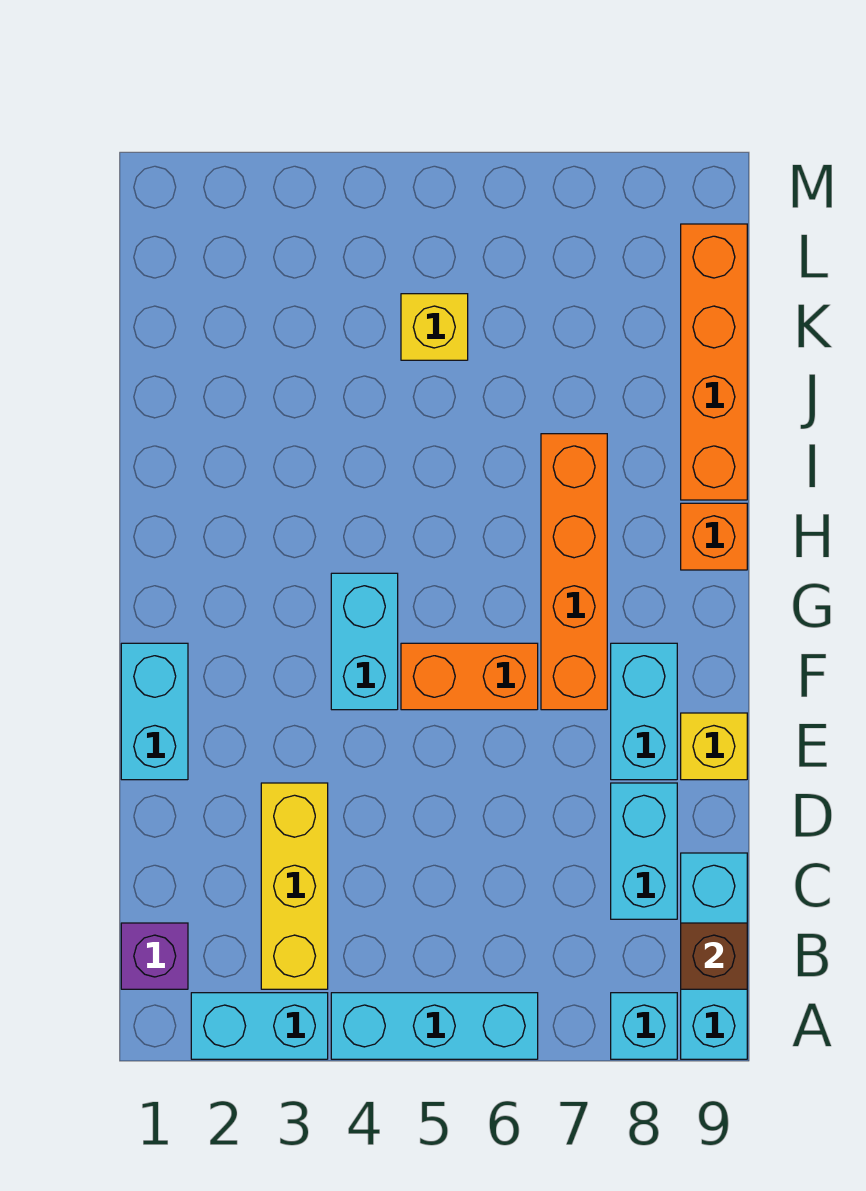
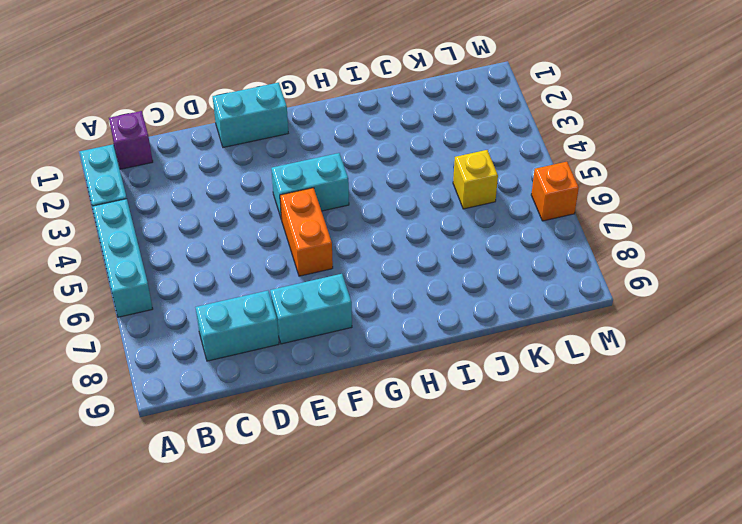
orange 1x1 brick [531,162,579,221] -> orange 1x1 brick moved to [681,503,747,570]
none -> cyan 1x1 brick [611,993,677,1059]
none -> cyan 1x3 brick [681,853,747,1059]
none -> yellow 1x3 brick [261,783,328,989]

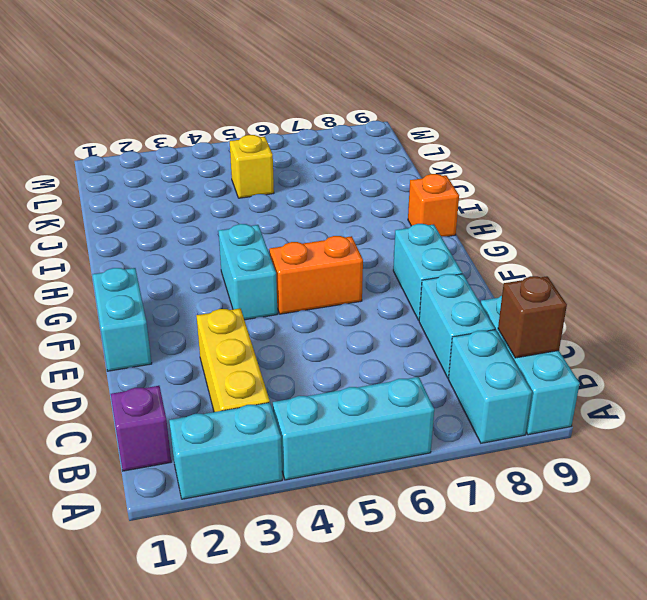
cyan 1x2 brick [448,330,532,443] -> cyan 1x1 brick [611,993,677,1059]
none -> yellow 1x1 brick [681,713,747,780]
none -> orange 1x4 brick [541,434,607,710]
none -> orange 1x4 brick [681,224,747,500]

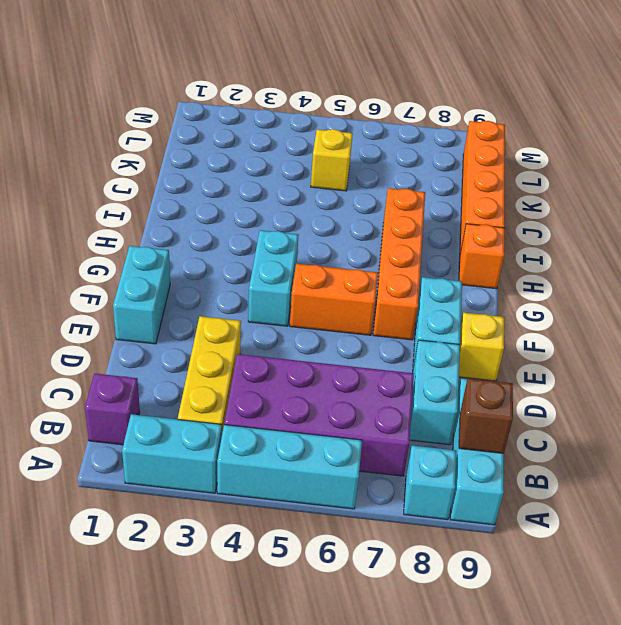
purple 2x4 brick [224,354,414,476] -> none

